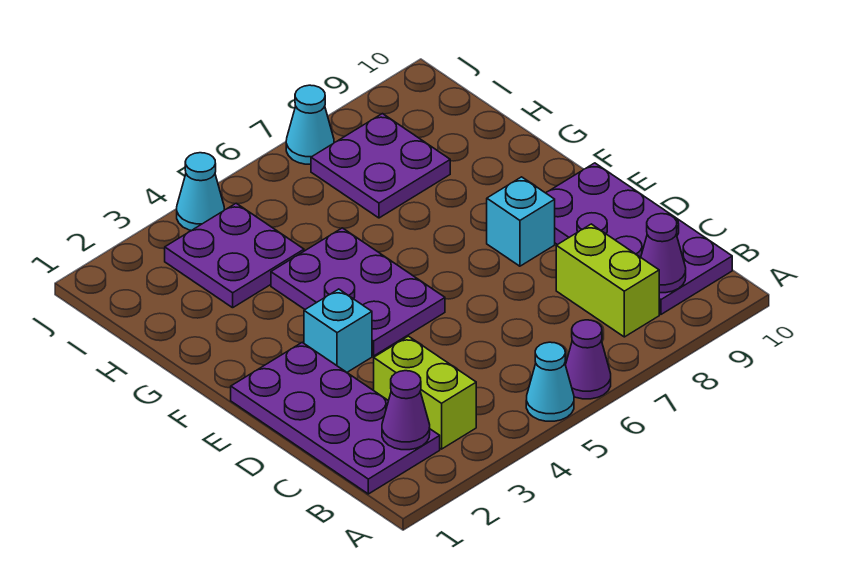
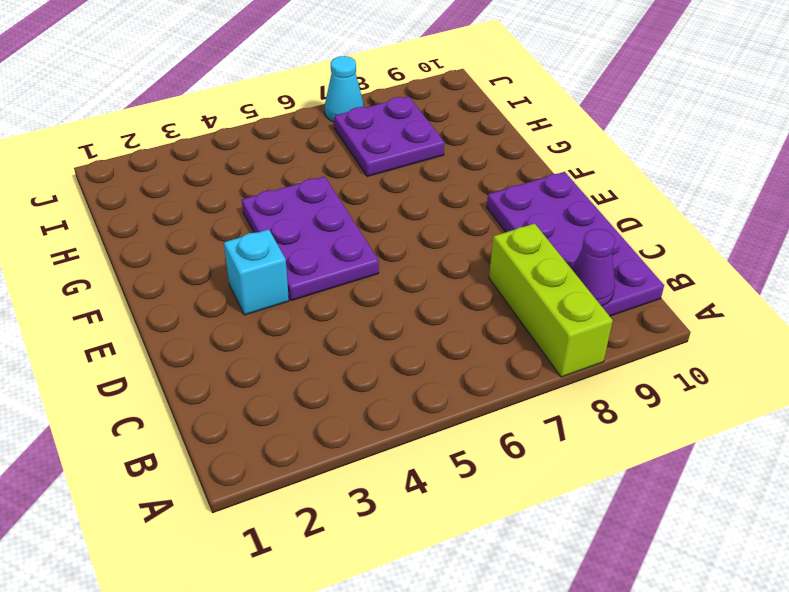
lime 1x3 brick [489,224,613,377] -> lime 1x2 brick [556,224,659,337]
none -> cyan 1x1 cone [526,342,574,421]
none -> purple 1x1 cone [565,320,611,399]
none -> purple 2x4 plate [231,342,440,494]

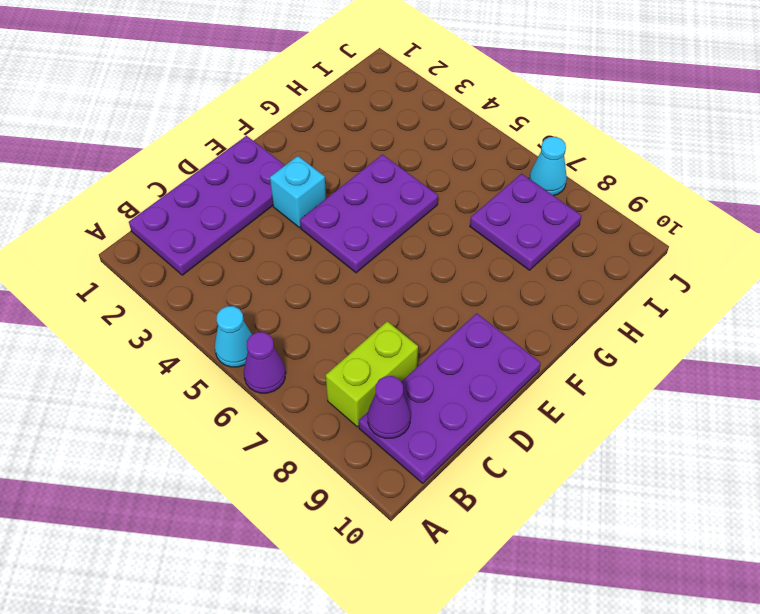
none -> lime 1x2 brick [374,336,476,449]
none -> cyan 1x1 brick [487,177,555,266]
none -> purple 2x2 plate [165,203,304,308]

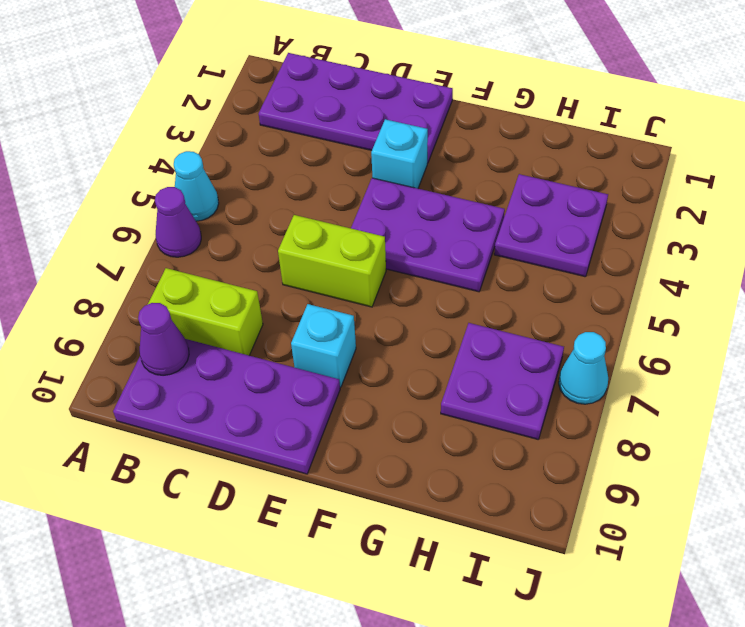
lime 1x2 brick [278,215,386,307] -> lime 1x2 brick moved to [374,336,476,449]
none -> cyan 1x1 cone [177,153,224,231]
none -> purple 1x1 cone [382,371,430,450]

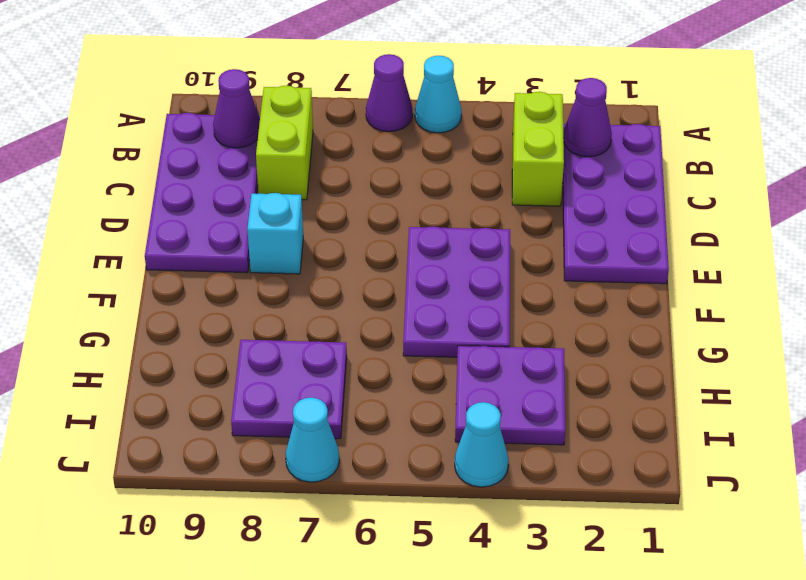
none -> cyan 1x1 brick [304,289,372,372]

